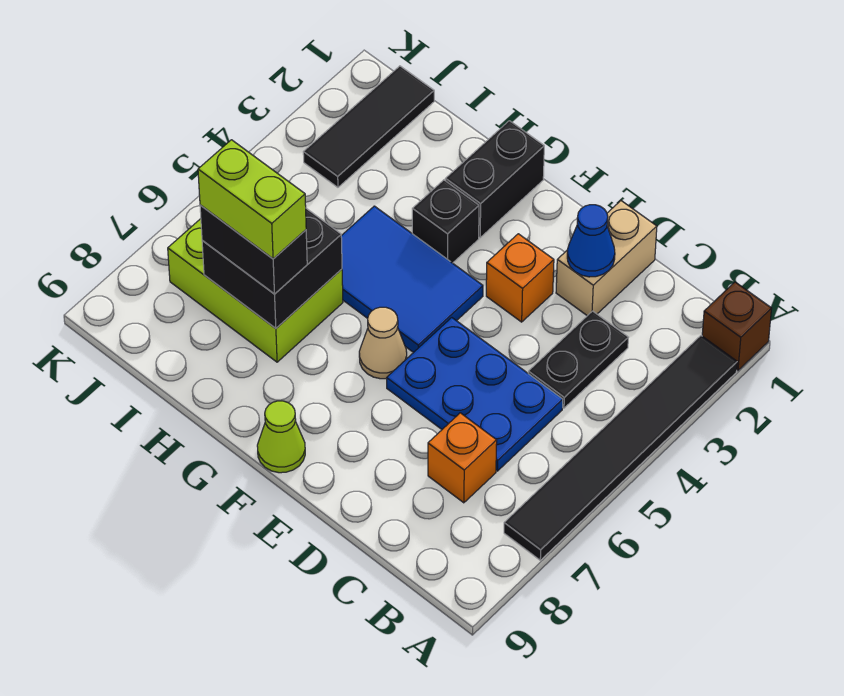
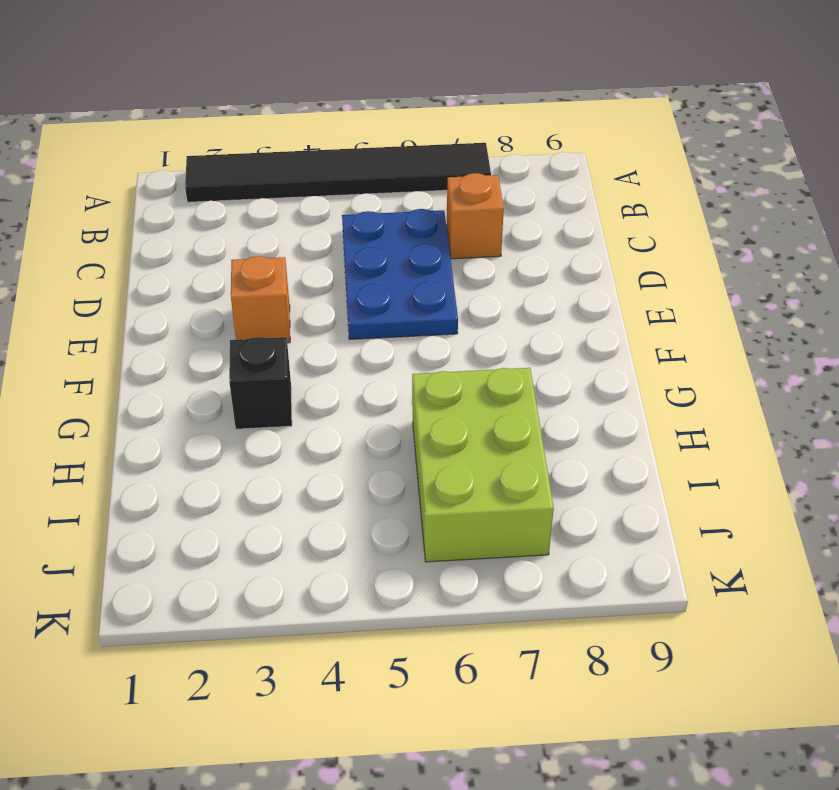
none -> brown 1x1 brick [702,282,772,371]
none -> black 1x2 plate [528,311,629,408]
none -> tan 1x2 brick [556,201,657,316]

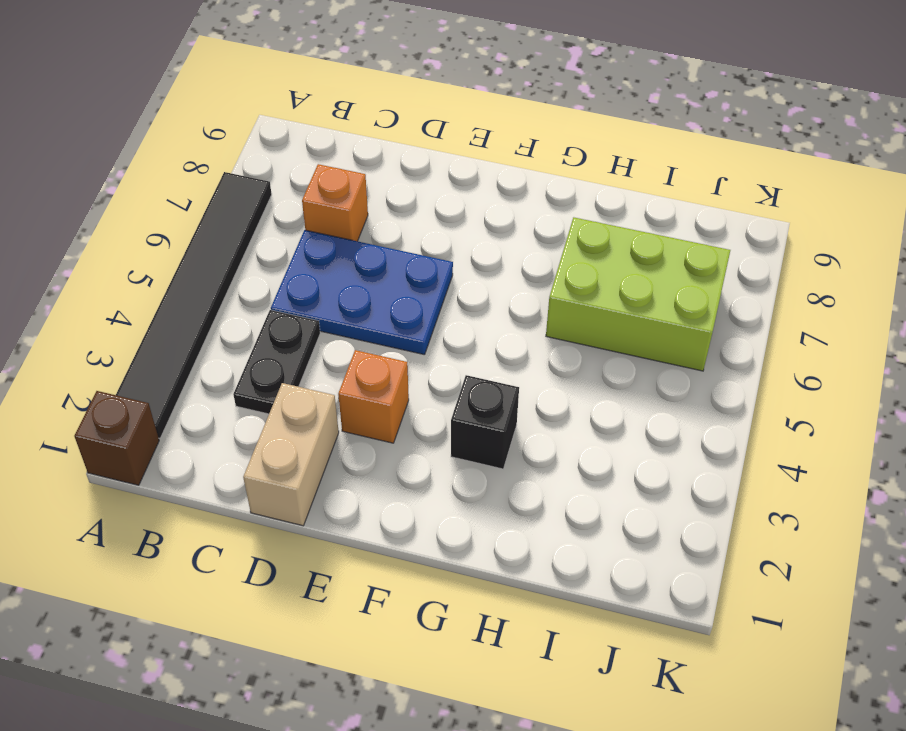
none -> blue 2x3 tile [341,206,483,353]
none -> tan 1x1 cone [359,307,407,379]
none -> lime 1x1 cone [257,401,305,473]

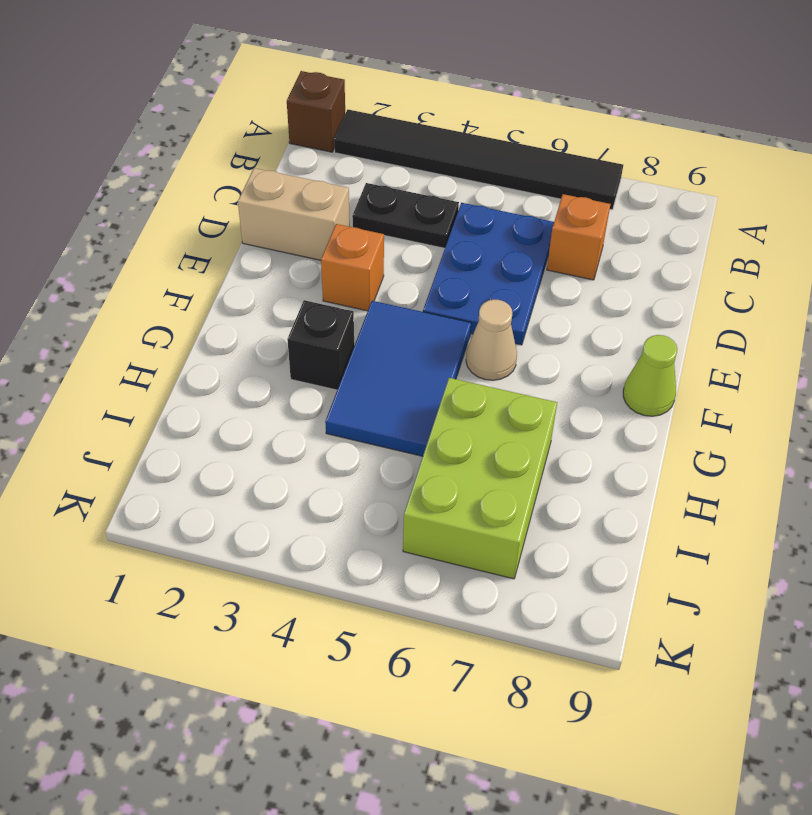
none -> black 1x2 brick [445,121,544,238]
none -> black 1x3 tile [303,66,434,187]
none -> blue 1x1 cone [567,205,615,277]

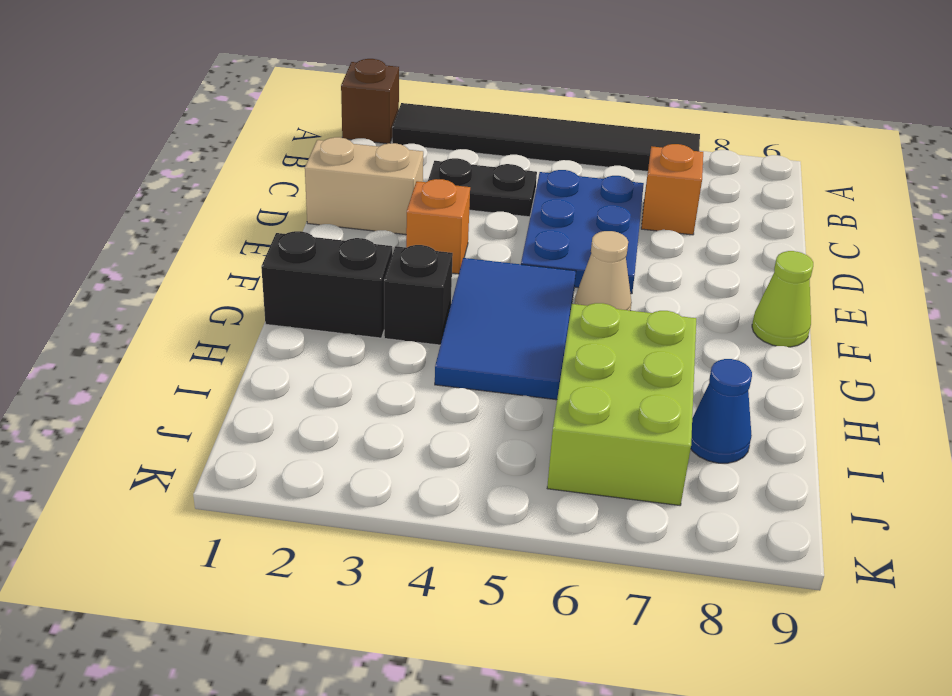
blue 1x1 cone [691,359,752,463] -> blue 1x1 cone moved to [567,205,615,277]
none -> black 1x3 tile [303,66,434,187]
none -> black 2x2 brick [202,208,342,328]
none -> black 1x2 brick [200,205,307,294]

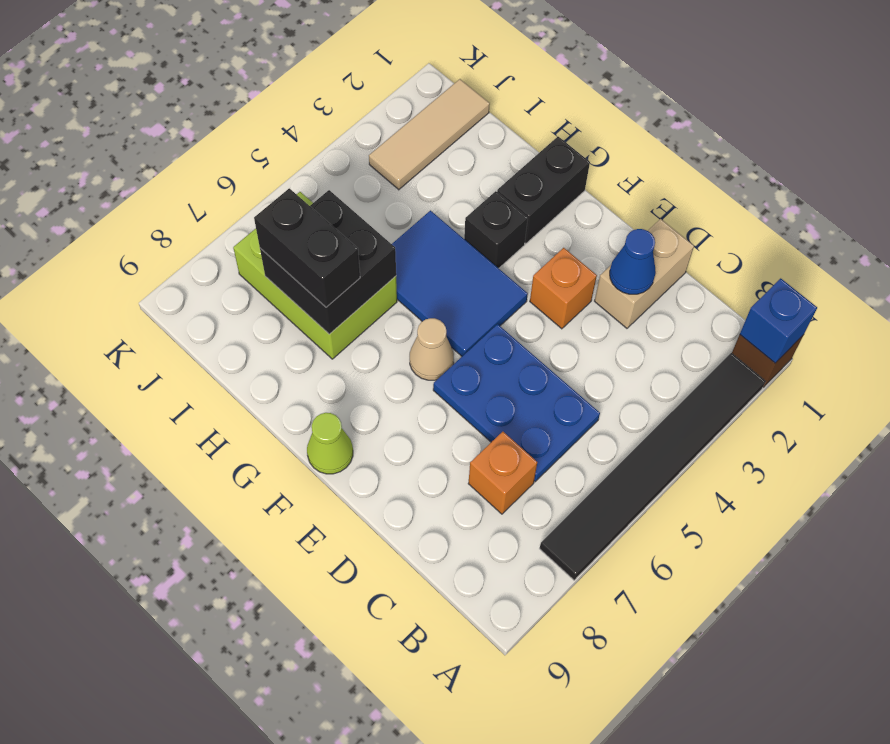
blue 1x1 brick [740,278,817,363] -> none
tan 1x3 tile [369,79,490,190] -> black 1x3 tile [303,66,434,187]
none -> black 1x2 plate [528,311,629,408]
none -> lime 1x2 brick [198,140,306,259]

